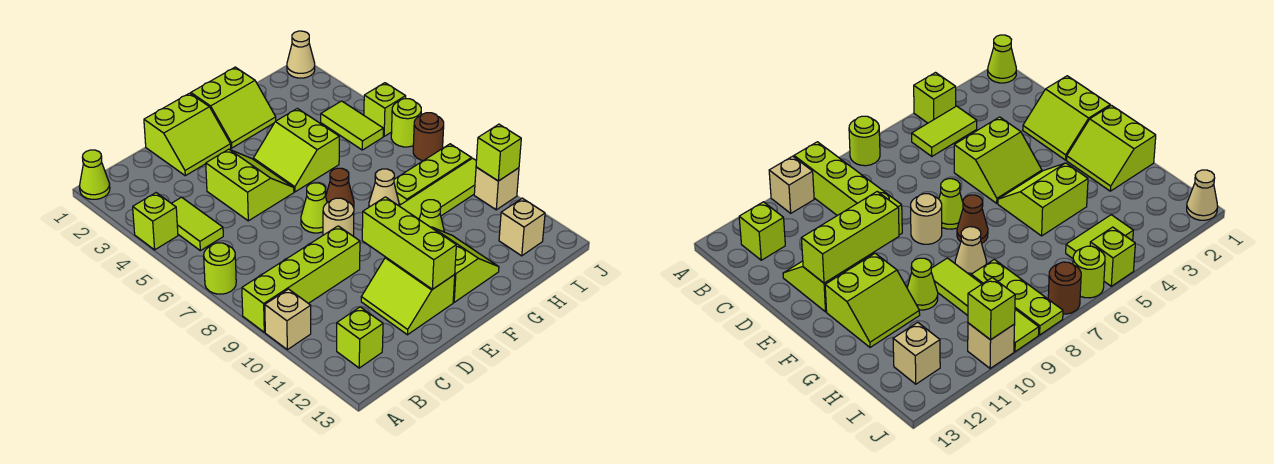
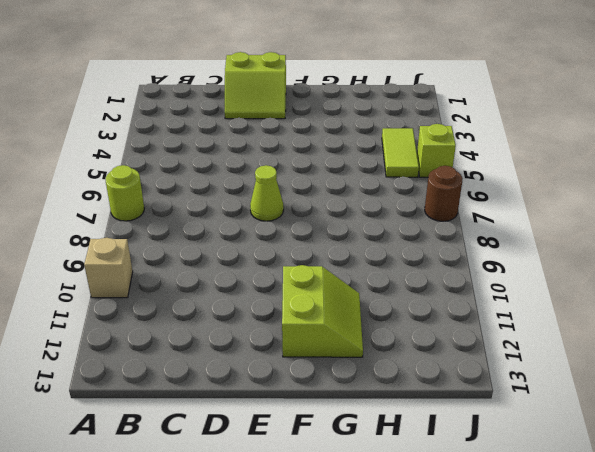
none -> lime 1x1 cone [79,150,110,199]
none -> lime 1x1 brick [133,193,178,250]
none -> lime 1x4 brick [242,226,360,332]

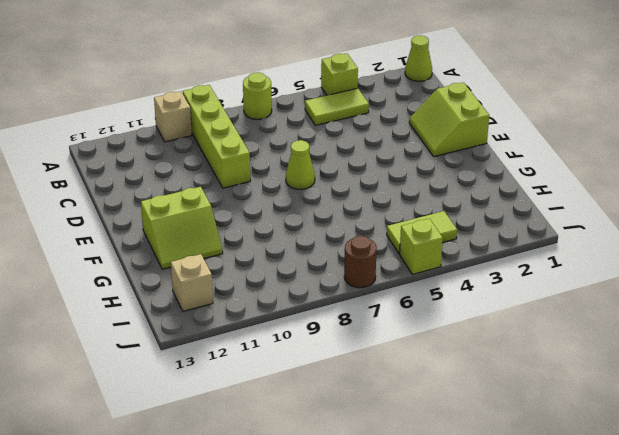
none -> lime 1x1 brick [337,307,383,368]
none -> lime 2x2 slope [206,149,294,221]
none -> lime 2x2 slope [361,257,455,335]

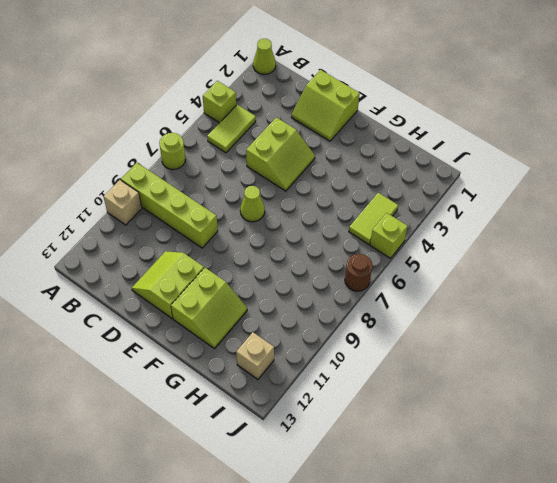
none -> lime 1x1 brick [337,307,383,368]
none -> tan 1x1 round brick [323,198,354,236]
none -> lime 2x2 slope [191,67,276,148]

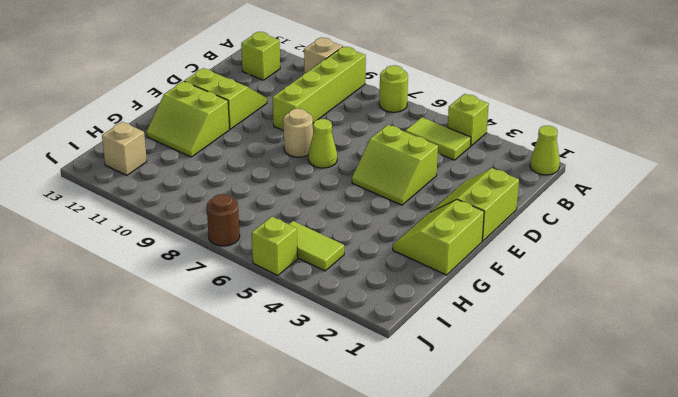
none -> lime 2x2 slope [253,108,339,192]
none -> brown 1x1 cone [326,168,354,208]
none -> tan 1x1 cone [369,169,399,207]

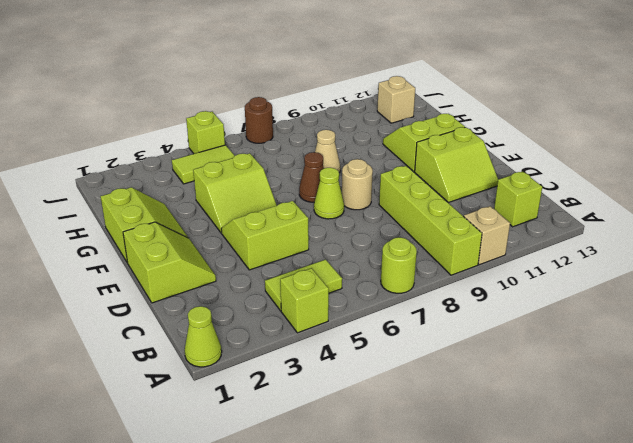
none -> lime 1x4 tile [399,158,476,219]
none -> lime 1x1 cone [419,200,444,232]
none -> lime 1x3 plate [394,144,471,205]

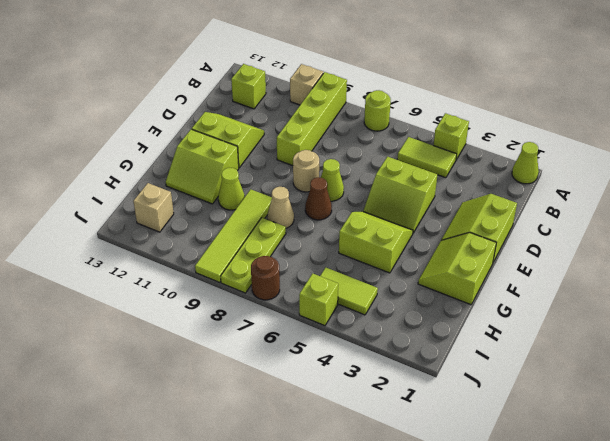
none -> tan 1x1 cone [287,31,315,78]
none -> lime 1x1 round brick [391,99,421,147]
none -> tan 1x1 brick [474,167,519,210]

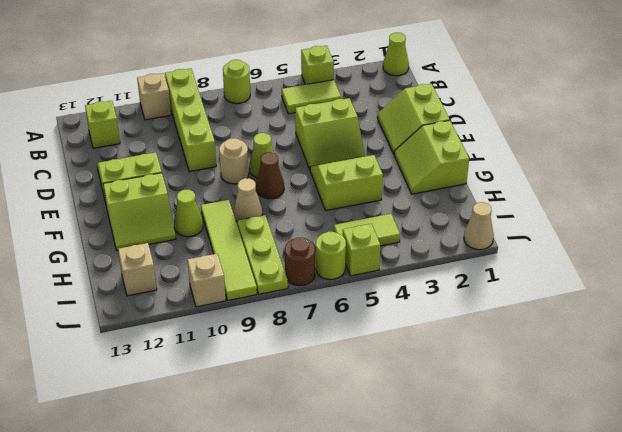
none -> lime 1x3 brick [362,197,456,289]
none -> lime 1x1 brick [476,124,521,181]

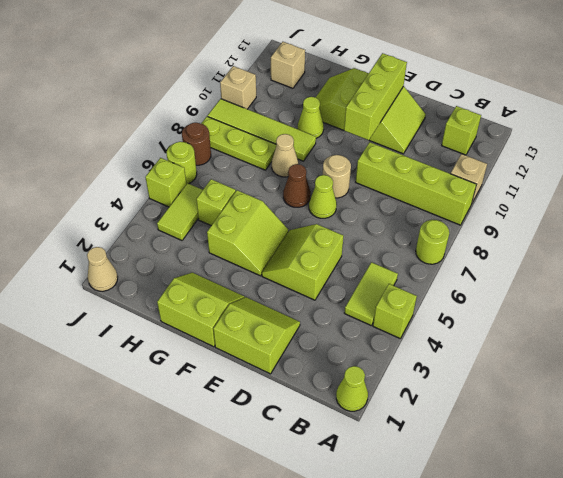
lime 1x1 brick [196,179,236,226] -> lime 1x1 brick moved to [476,124,521,181]

